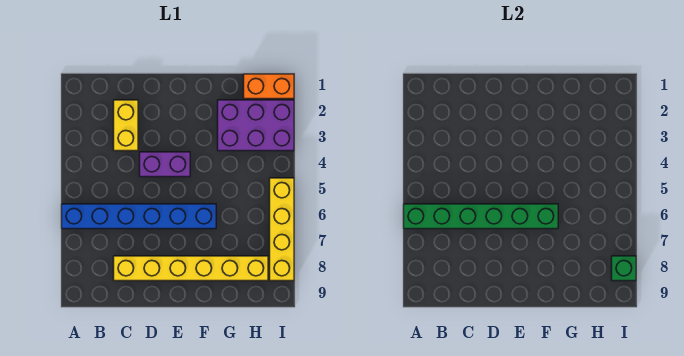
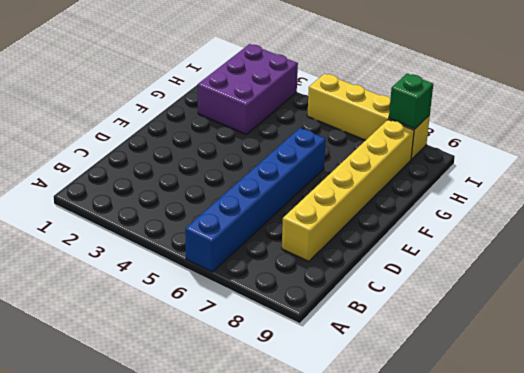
none -> yellow 1x2 brick [114,100,138,151]
none -> purple 1x2 brick [140,152,190,177]

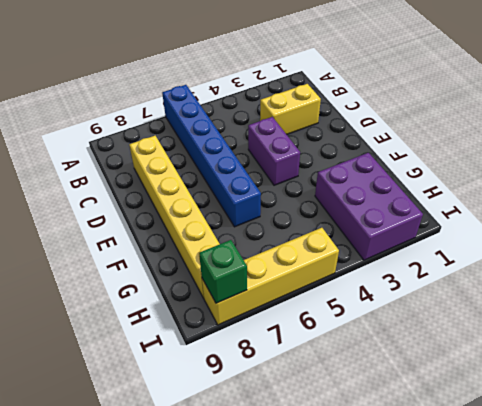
none -> orange 1x2 brick [244,74,294,99]
none -> green 1x6 brick [404,204,558,229]

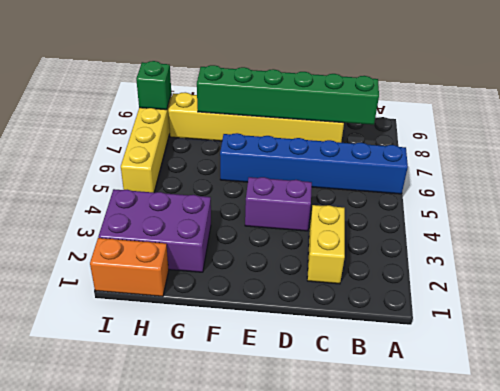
green 1x6 brick [197,65,379,125] -> green 1x6 brick moved to [404,204,558,229]

